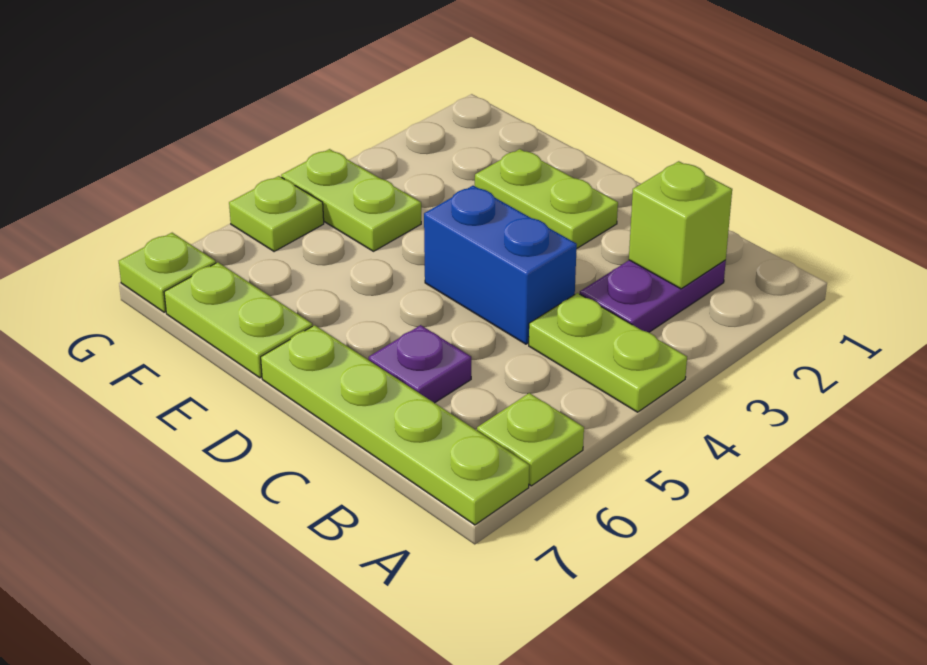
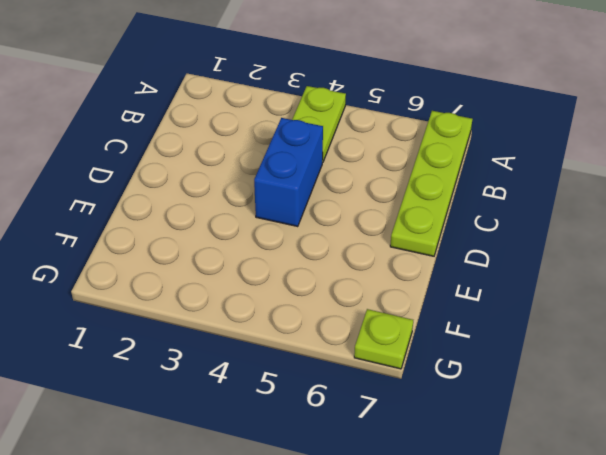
none -> lime 1x1 plate [477,393,584,486]
none -> purple 1x2 plate [580,260,726,332]
none -> purple 1x1 plate [369,325,471,403]

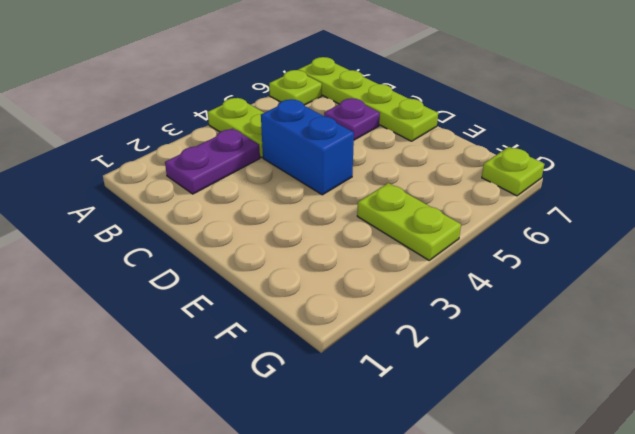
none -> lime 1x2 plate [475,149,618,248]
none -> lime 1x2 plate [164,262,312,378]
none -> lime 1x1 plate [229,176,324,252]

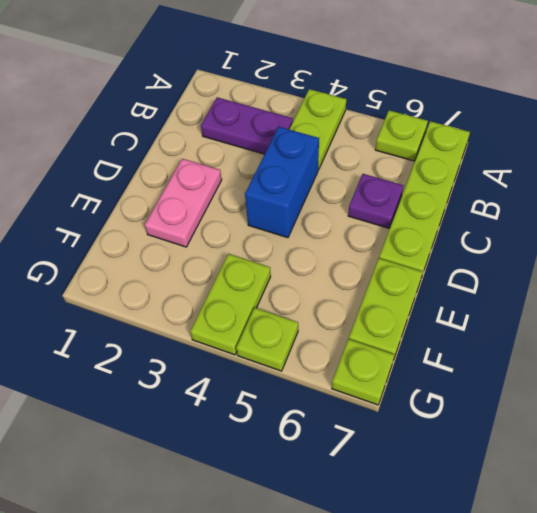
pink 1x2 plate [145,159,222,247] -> lime 1x2 plate [475,149,618,248]
none -> lime 1x1 brick [629,161,732,289]

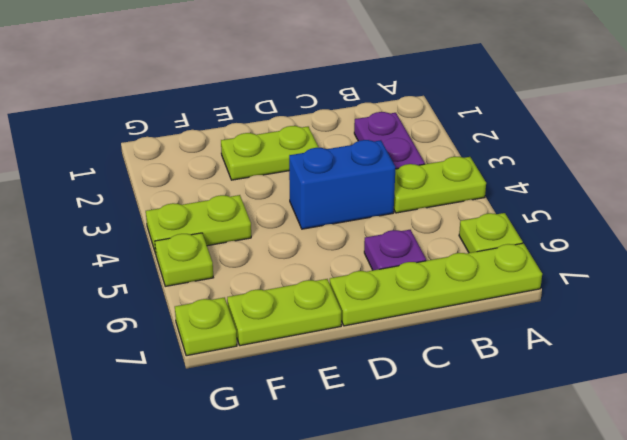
none -> lime 1x1 brick [629,161,732,289]

